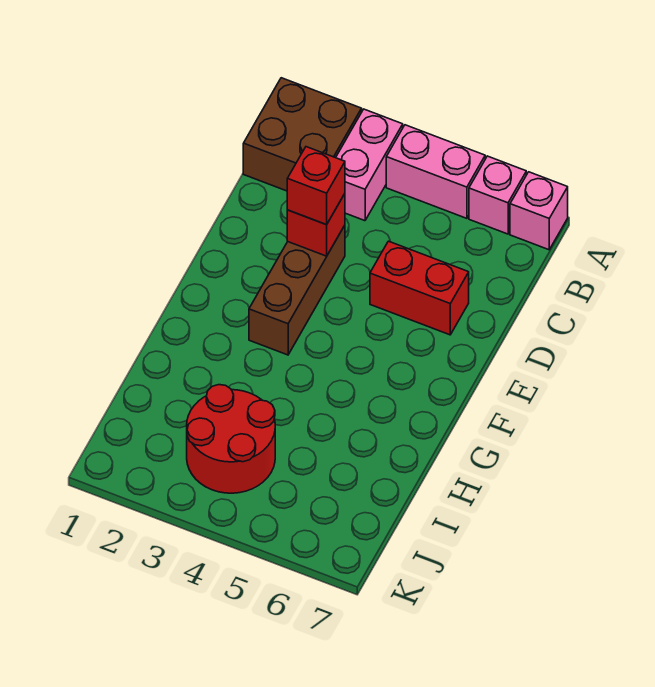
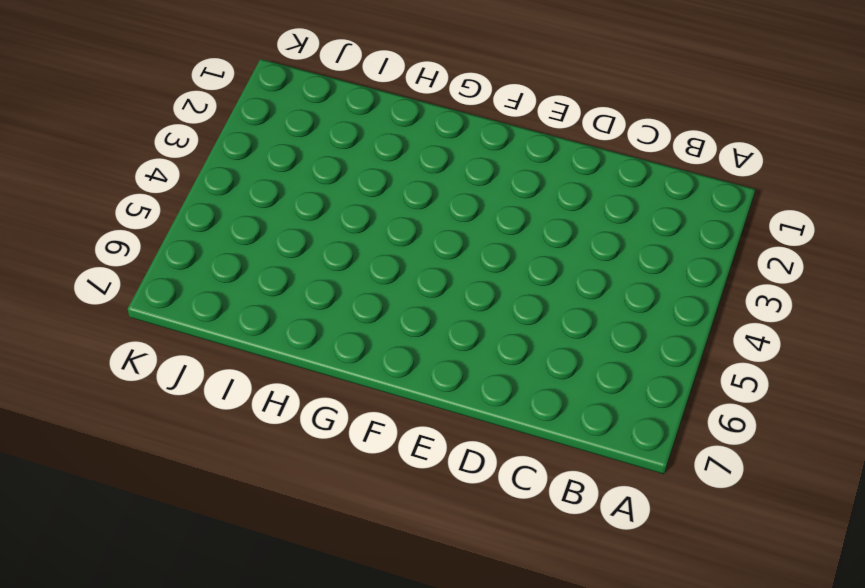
none -> brown 2x2 brick [243,78,362,191]
none -> pink 1x2 brick [336,109,403,221]

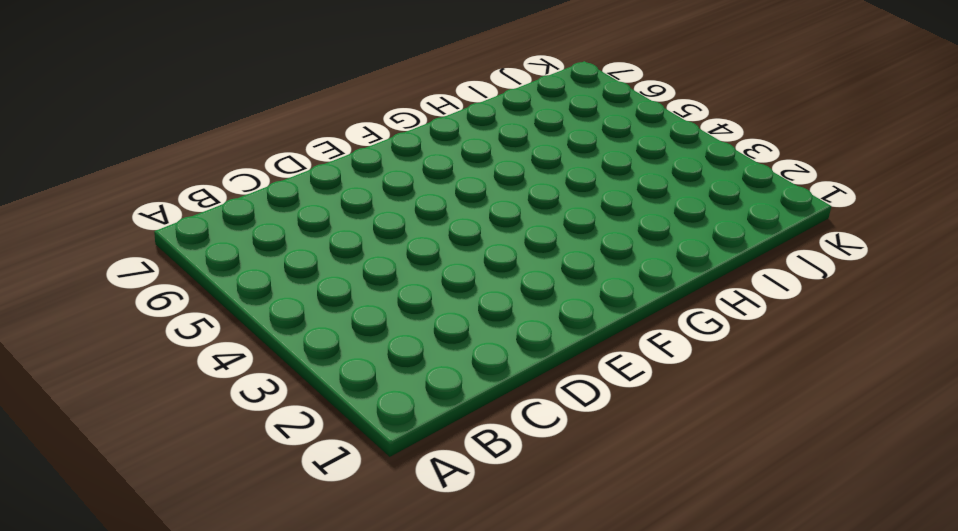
none -> brown 2x2 brick [243,78,362,191]
none -> pink 1x2 brick [336,109,403,221]

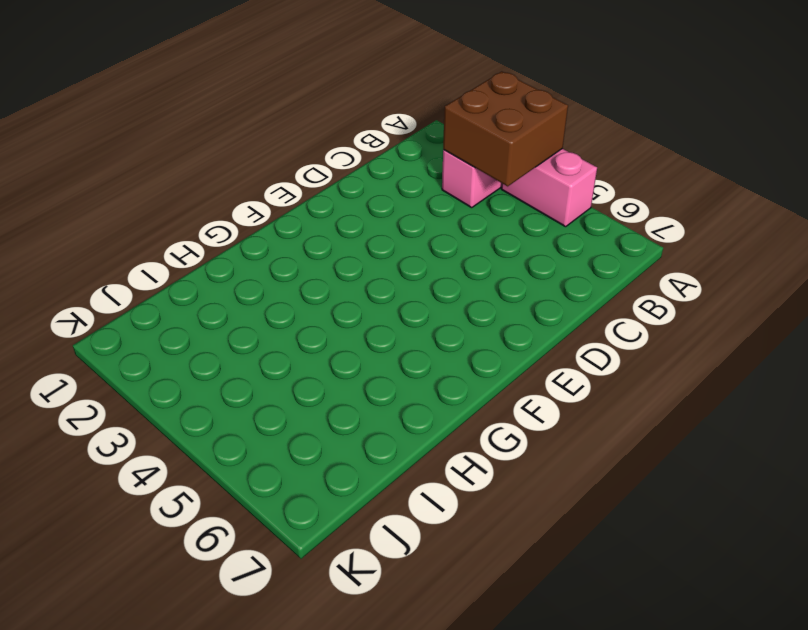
brown 2x2 brick [443,71,568,186] -> brown 2x2 brick moved to [243,78,362,191]
none -> pink 1x1 brick [469,156,526,234]
none -> pink 1x1 brick [510,172,568,250]

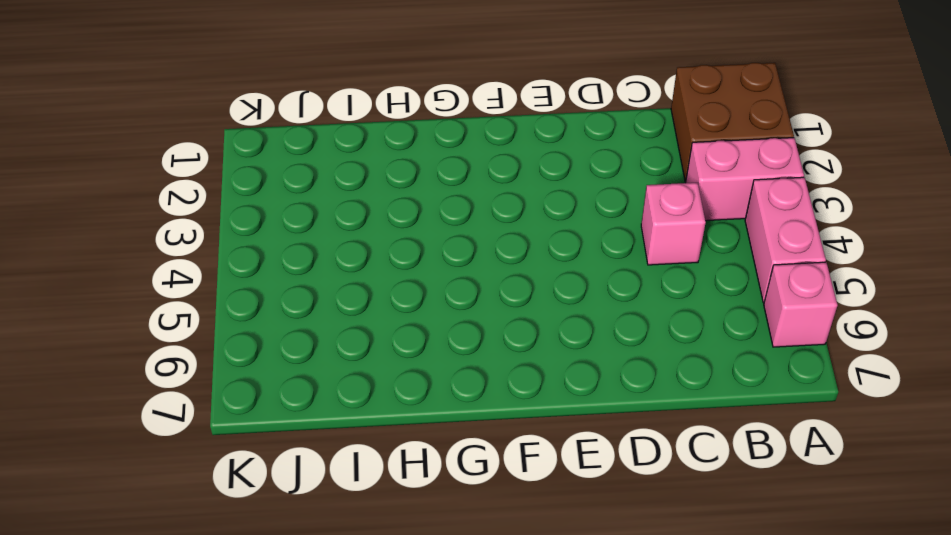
pink 1x1 brick [641,183,706,265] -> pink 1x1 brick moved to [510,172,568,250]
none -> brown 1x3 brick [249,225,345,355]
none -> red 1x2 brick [370,241,469,335]

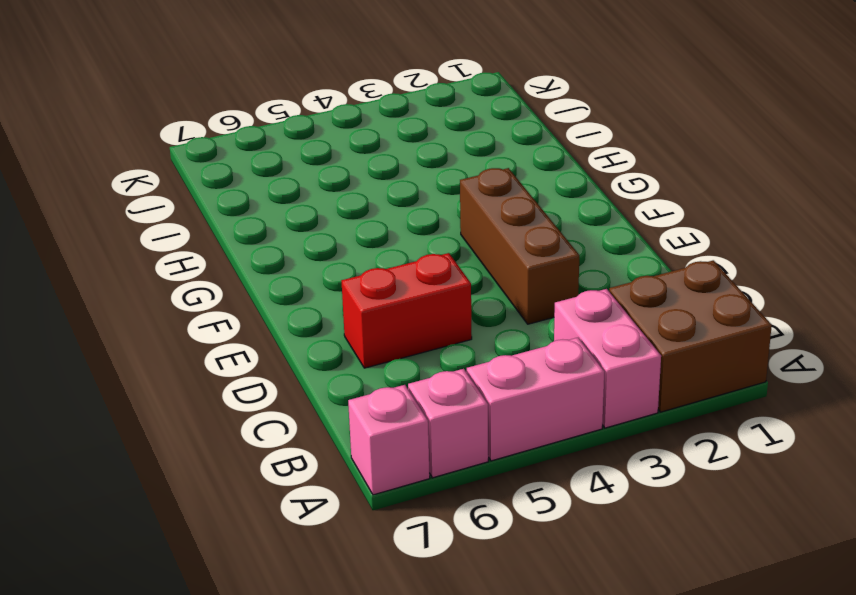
none -> red 2x2 round brick [187,385,275,493]
none -> red 1x1 brick [287,194,345,256]

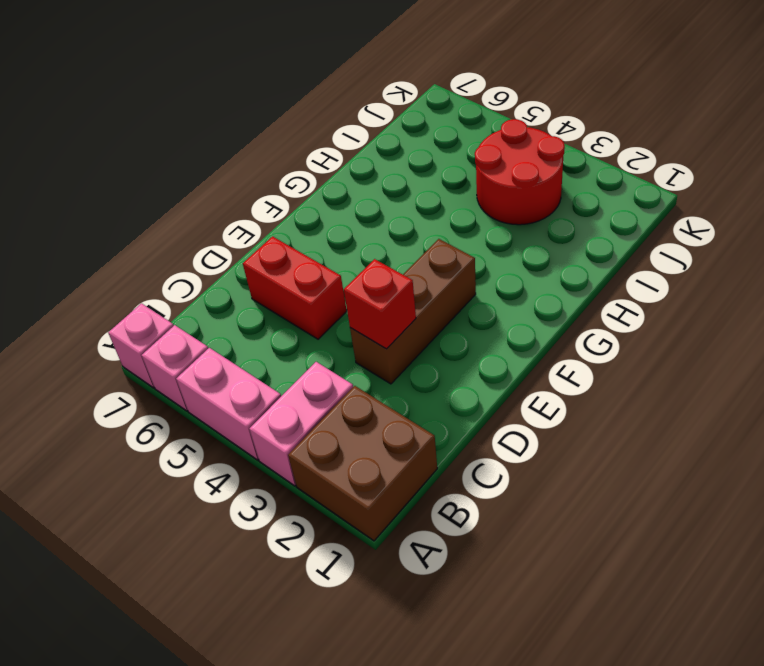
none -> red 1x1 brick [287,147,345,225]

